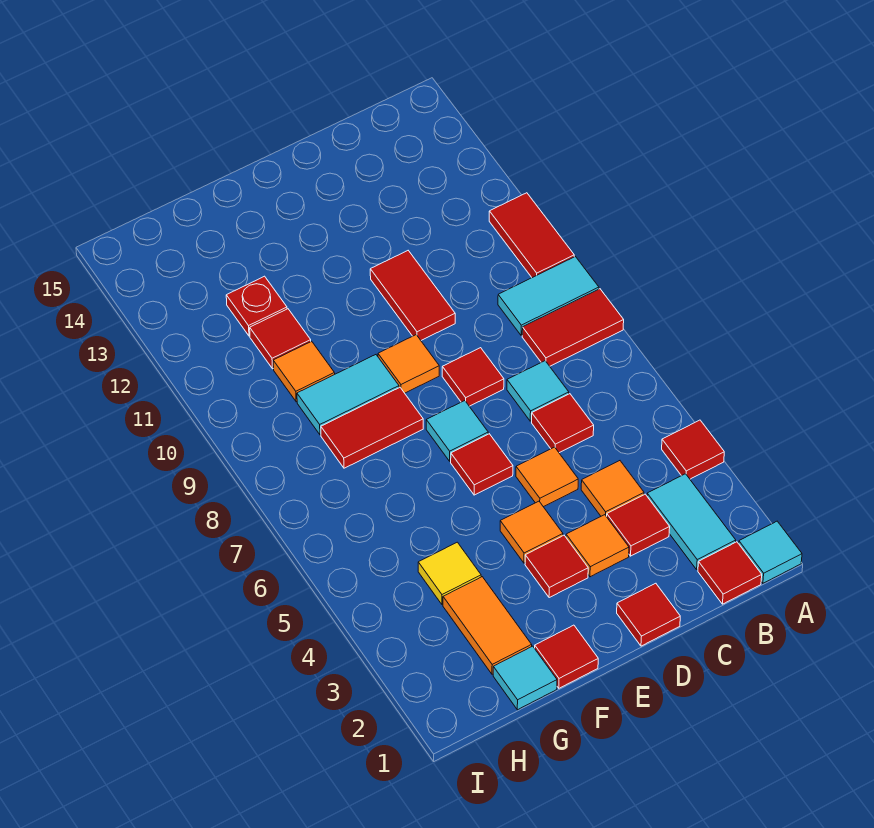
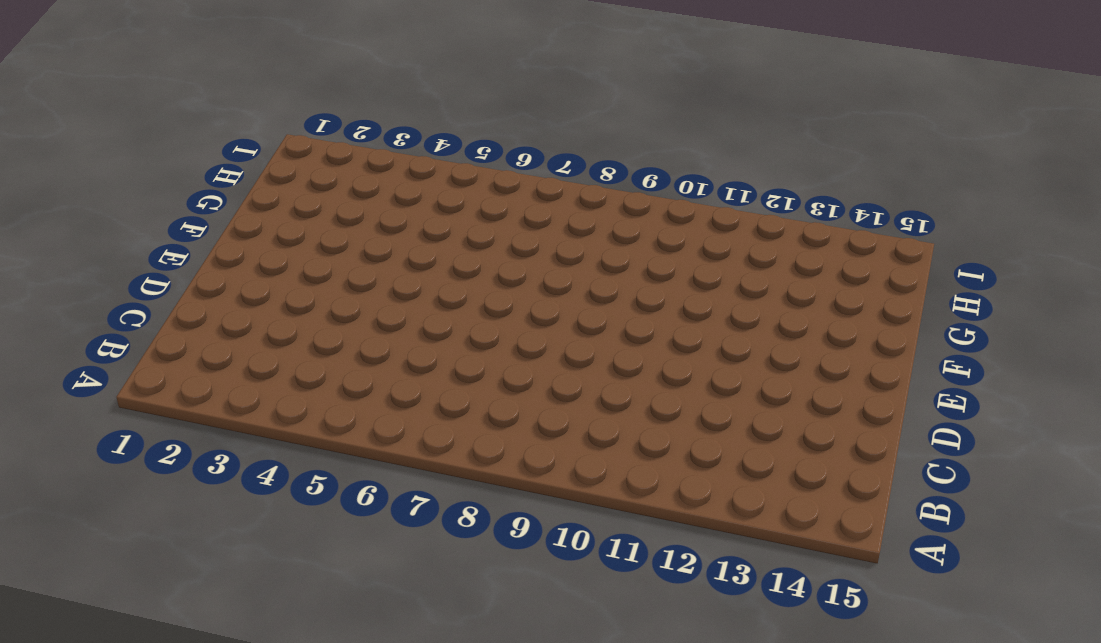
none -> cyan 1x1 tile [739,521,802,583]
none -> red 1x1 tile [662,420,724,479]
none -> red 1x2 tile [522,289,624,366]
none -> cyan 1x2 tile [498,257,599,335]

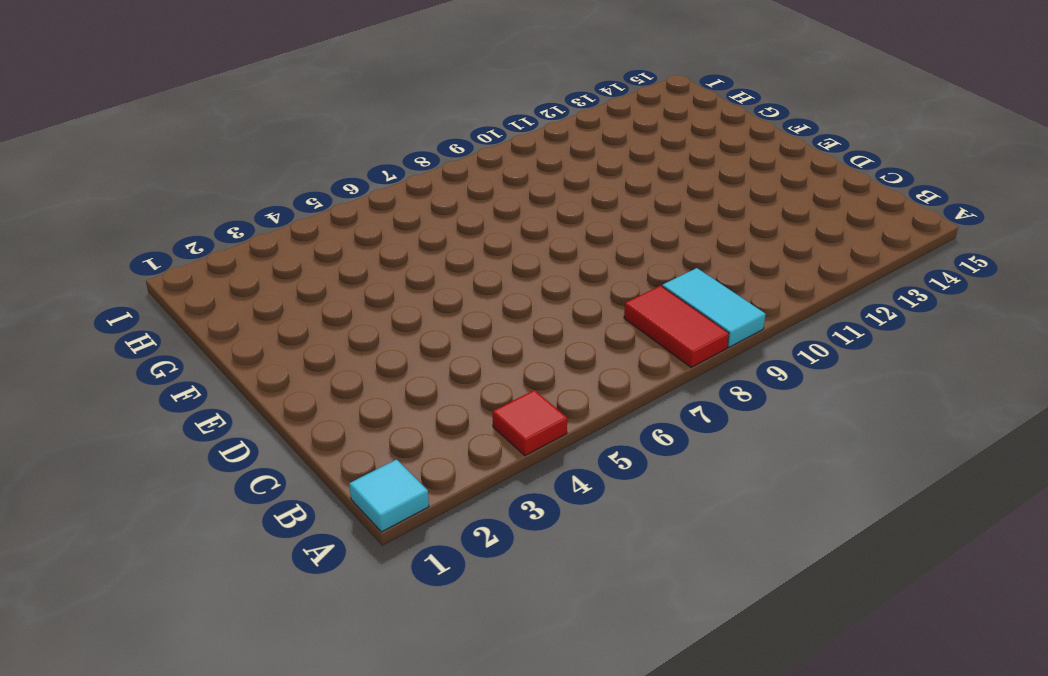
none -> red 1x2 tile [489,193,574,278]
none -> red 1x1 tile [698,542,762,604]
none -> cyan 1x2 tile [647,474,736,569]
none -> red 1x1 tile [607,494,670,556]

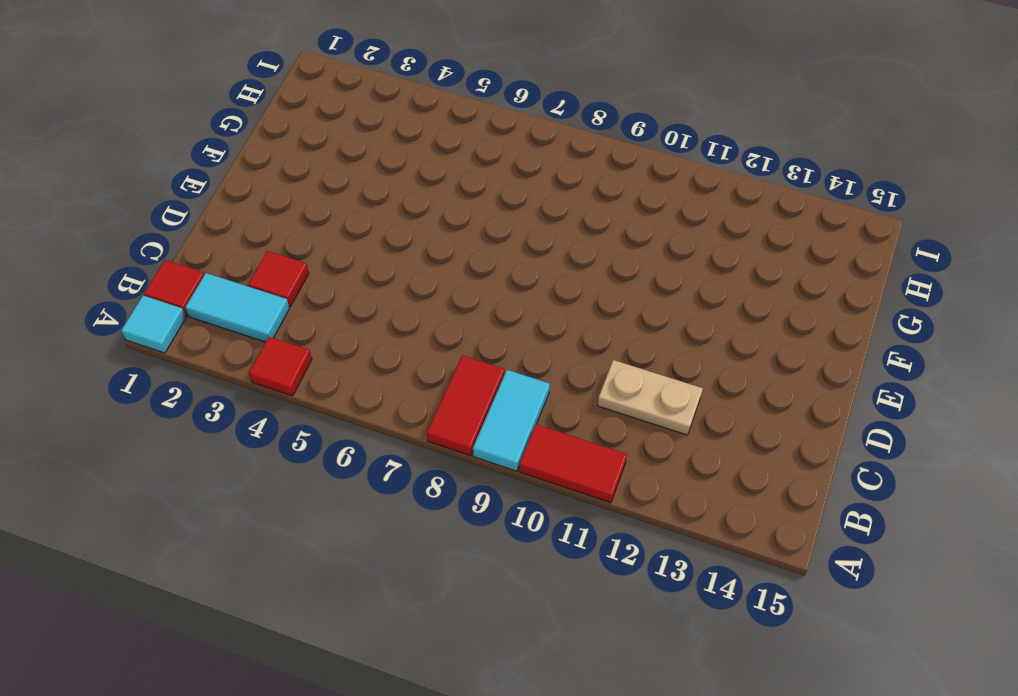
tan 1x2 plate [598,360,703,435] -> none
none -> orange 1x1 tile [581,461,644,517]
none -> red 1x1 tile [532,394,594,453]
none -> cyan 1x1 tile [507,361,569,421]
none -> red 1x1 tile [617,583,680,646]

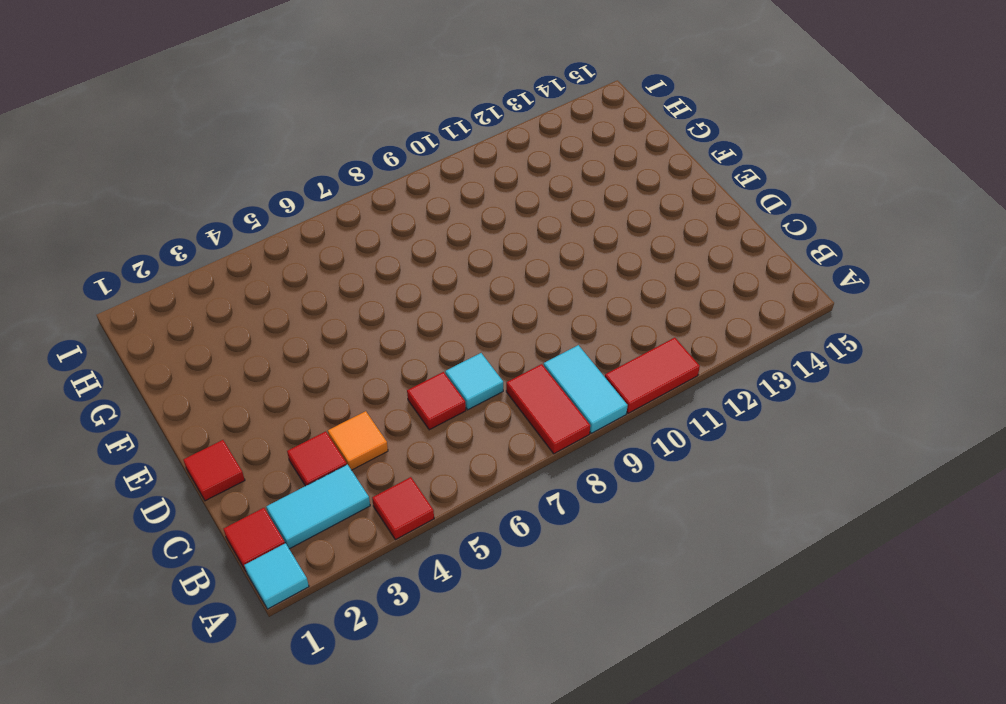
none -> orange 1x1 tile [566,515,629,577]
none -> orange 1x1 tile [516,447,578,507]
none -> red 1x1 tile [442,348,504,406]
none -> red 1x2 tile [370,251,455,340]

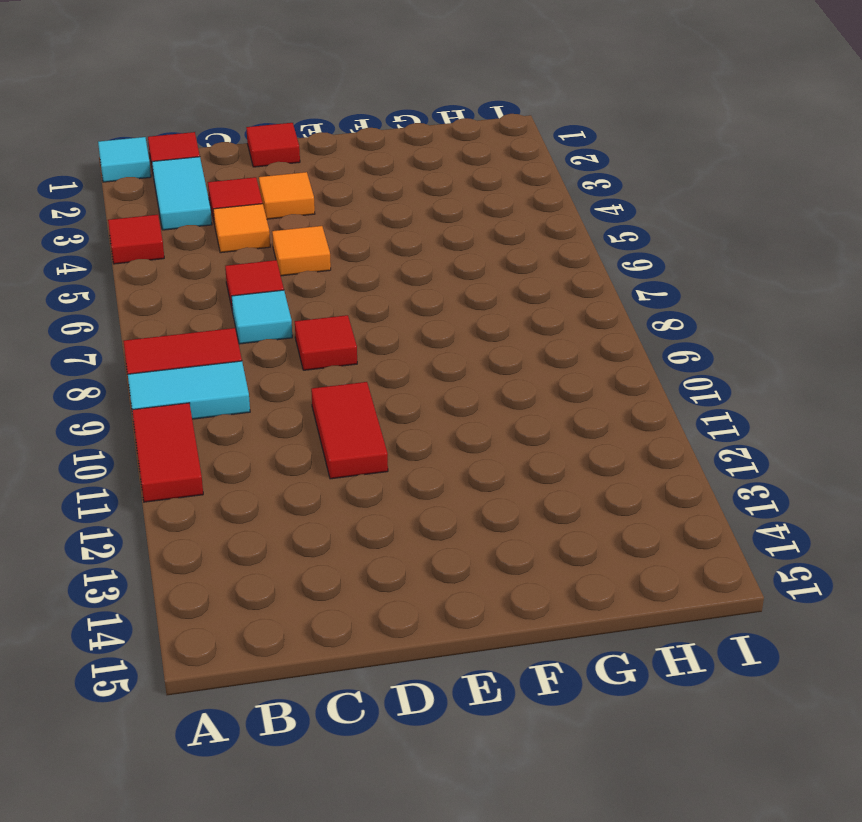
none -> red 1x1 tile [525,535,588,598]
none -> orange 1x1 tile [500,501,563,563]
none -> red 1x1 tile [451,434,513,495]
none -> cyan 1x1 tile [426,401,488,461]

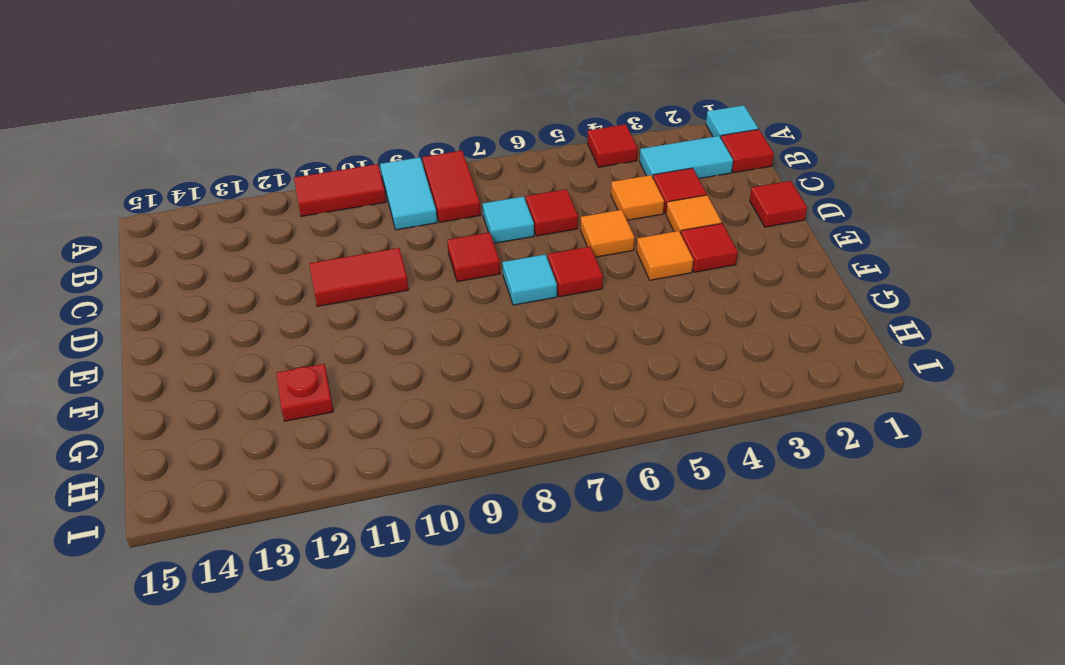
none -> orange 1x1 tile [378,335,439,393]
none -> red 1x1 tile [535,625,598,688]
none -> red 1x2 tile [321,388,423,468]
none -> cyan 1x2 tile [297,355,399,435]

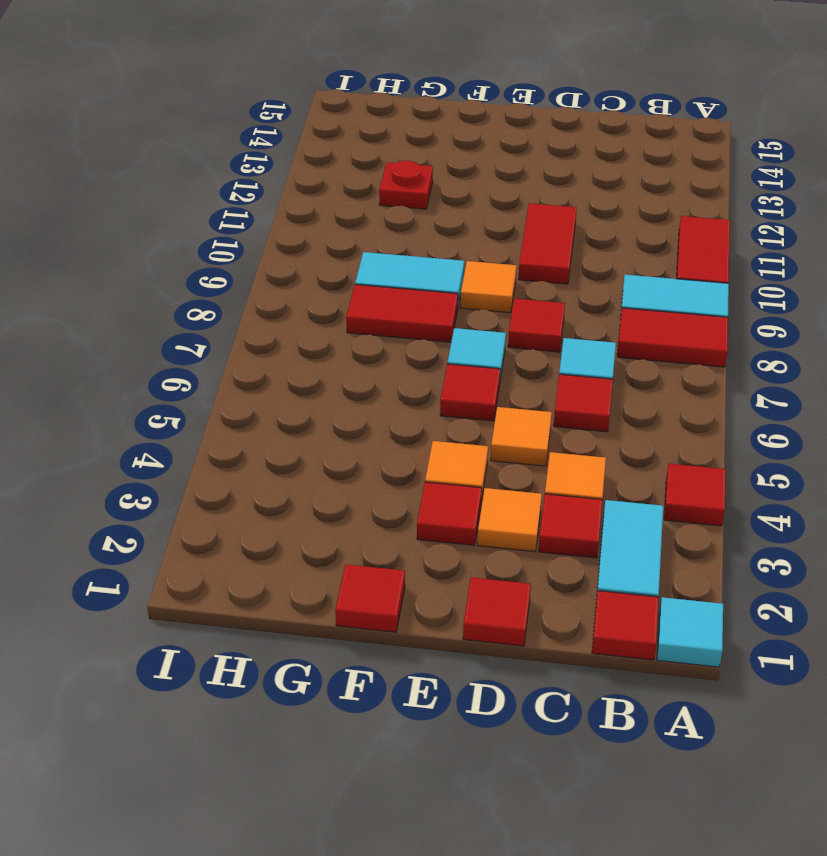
none -> cyan 1x1 tile [493,646,557,710]
none -> orange 1x2 tile [443,577,532,674]
none -> yellow 1x1 tile [418,542,481,605]
none -> orange 1x1 tile [273,341,335,402]

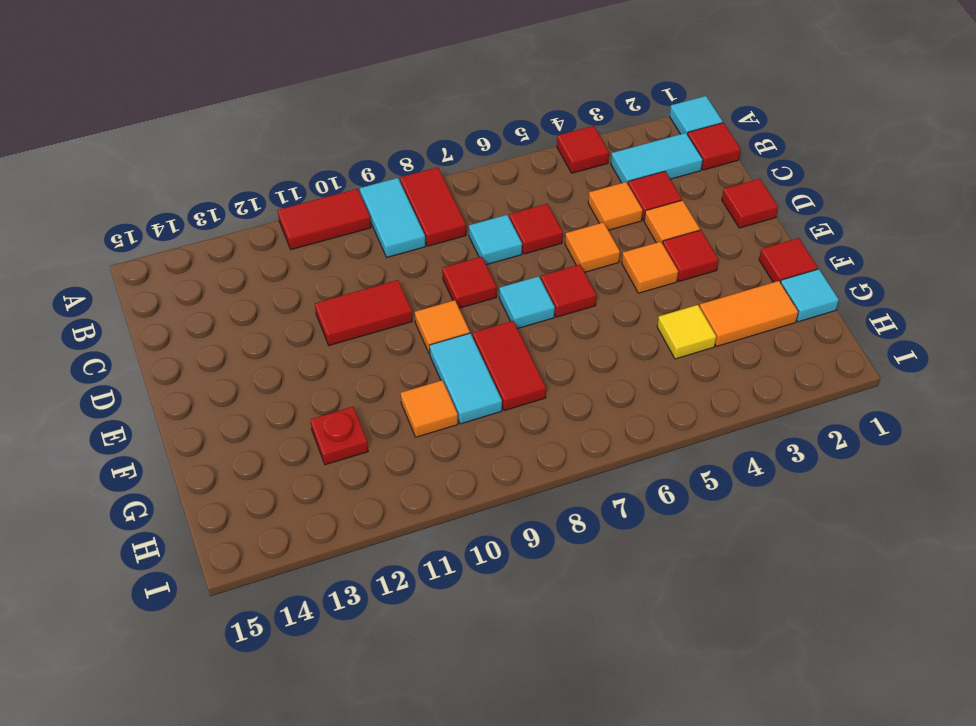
none -> red 1x1 tile [250,309,311,369]

